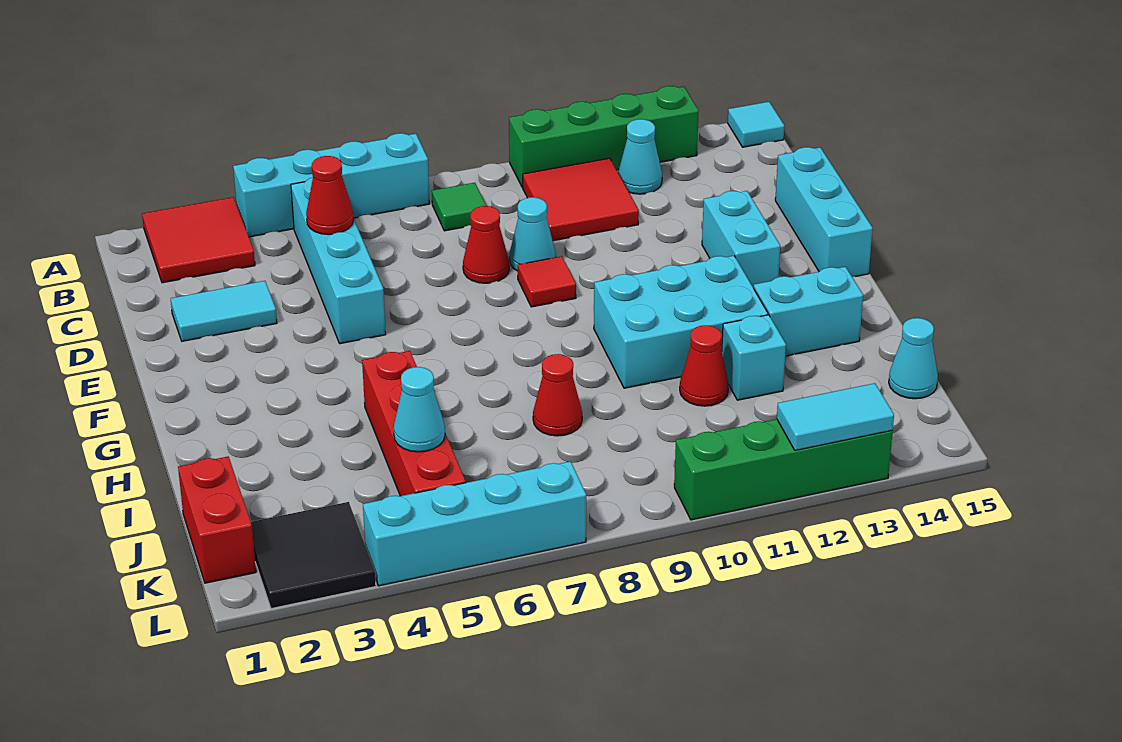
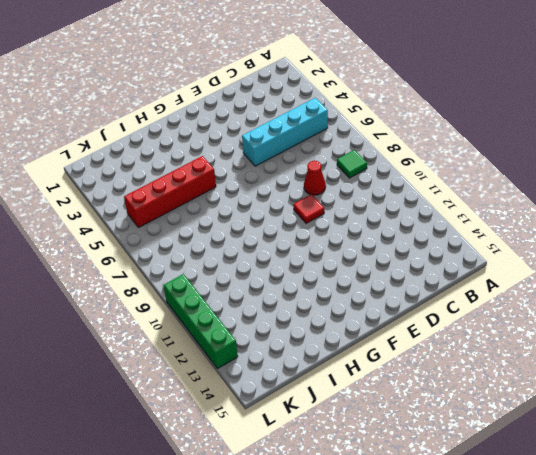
none -> red 2x2 tile [142,197,255,283]
none -> cyan 1x4 brick [233,133,429,237]
none -> green 1x4 brick [509,86,699,187]

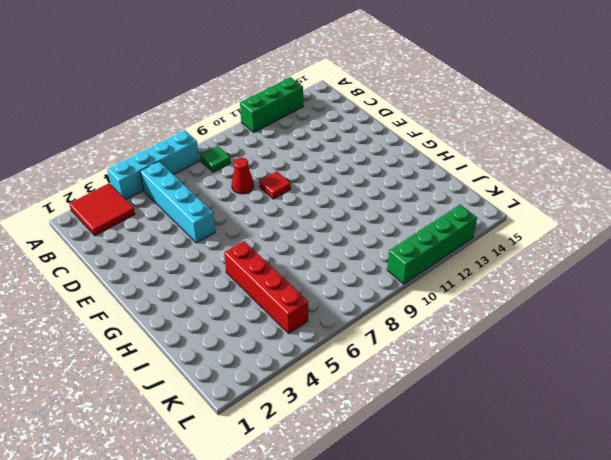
green 1x3 brick [240,77,303,132] -> green 1x4 brick [509,86,699,187]
none -> cyan 1x1 tile [728,102,784,147]
none -> red 2x2 tile [523,158,639,241]
none -> cyan 1x1 cone [618,119,662,194]

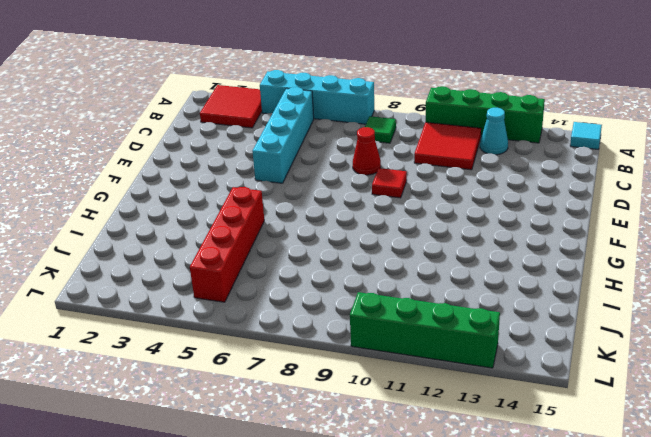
none -> cyan 1x2 tile [171,281,277,341]
none -> cyan 1x1 cone [510,197,556,271]
none -> cyan 1x3 brick [775,147,873,277]

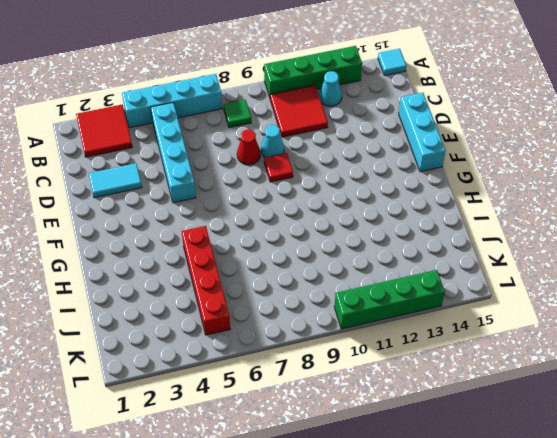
none -> cyan 1x2 brick [702,191,780,288]
none -> cyan 2x3 brick [594,256,768,388]
none -> cyan 1x2 brick [754,267,863,356]

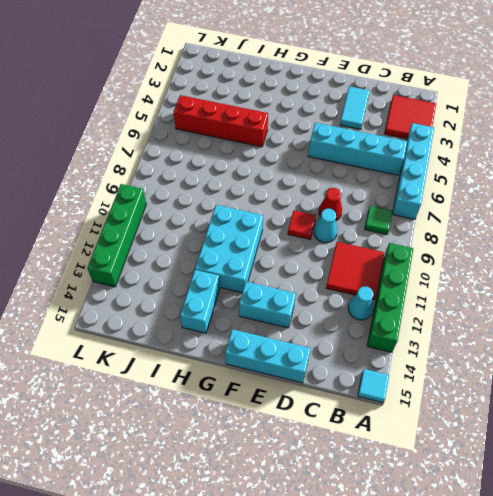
none -> red 1x1 cone [533,354,582,436]
none -> red 1x1 cone [680,325,729,406]
none -> cyan 1x1 brick [722,315,786,400]

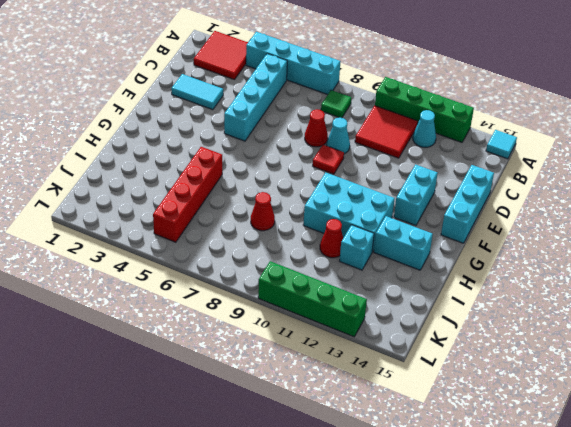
none -> red 1x2 brick [178,457,256,583]
none -> cyan 1x1 cone [889,318,938,399]
none -> black 2x2 tile [251,502,376,609]

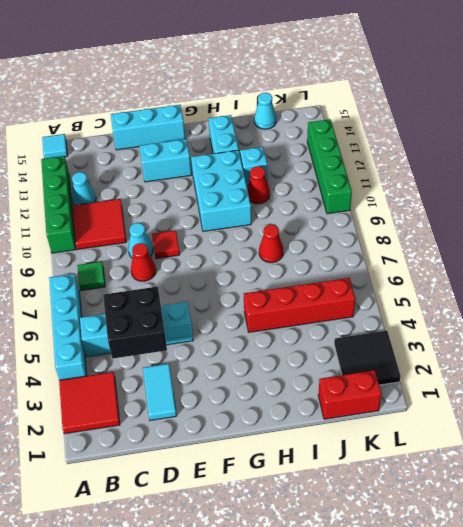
black 2x2 brick [103,287,167,359] -> red 1x1 cone [306,156,353,235]
none -> cyan 1x4 brick [363,461,586,586]
none -> cyan 1x1 cone [394,367,445,452]
none -> cyan 1x2 tile [777,383,894,450]

